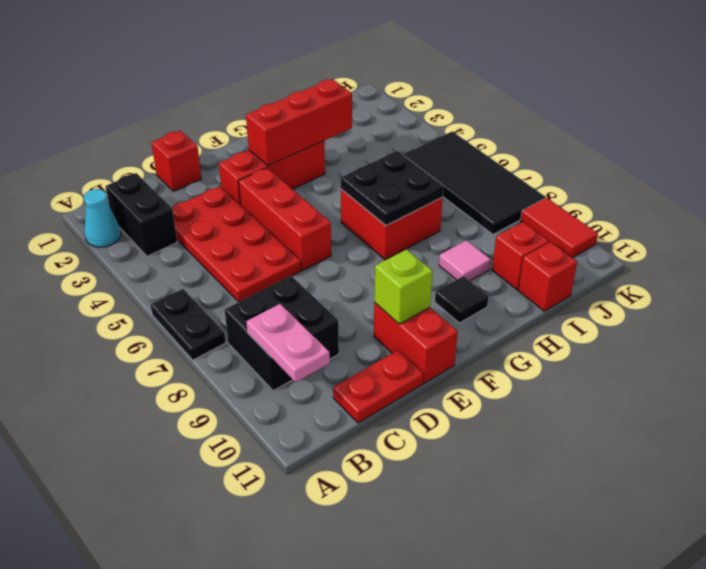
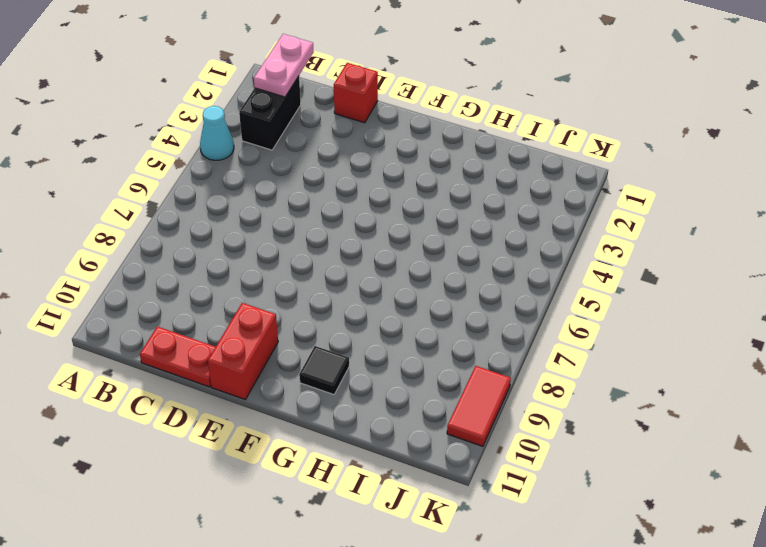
cyan 1x1 cone [200,106,234,160] -> cyan 1x1 cone moved to [84,189,121,247]
pink 1x2 plate [254,34,314,97] -> pink 1x2 plate moved to [246,304,330,382]
none -> black 1x2 plate [151,289,226,360]
none -> black 2x2 brick [225,276,339,391]
none -> red 2x4 plate [172,186,301,302]

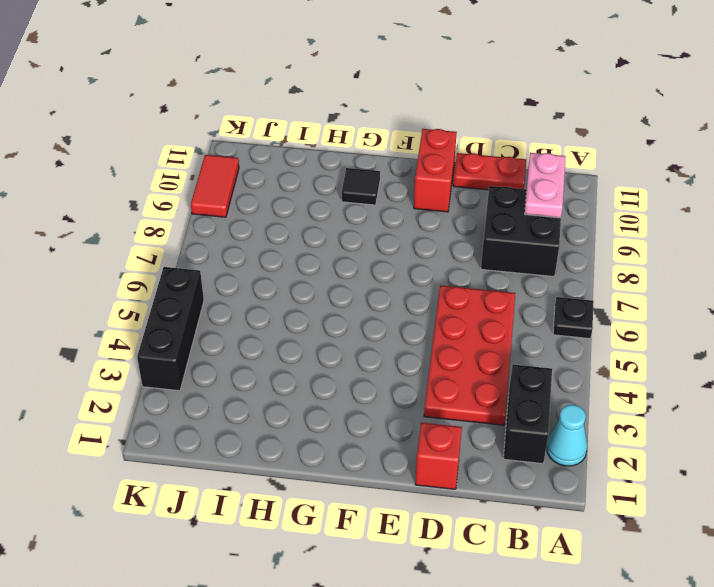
black 1x1 plate [553,297,594,339] -> black 1x2 plate [151,289,226,360]
black 1x3 brick [137,267,204,391] -> black 2x4 tile [403,131,545,234]
none -> red 1x3 brick [219,141,325,205]
none -> red 1x3 brick [238,168,331,270]
none -> red 2x2 brick [341,189,443,260]

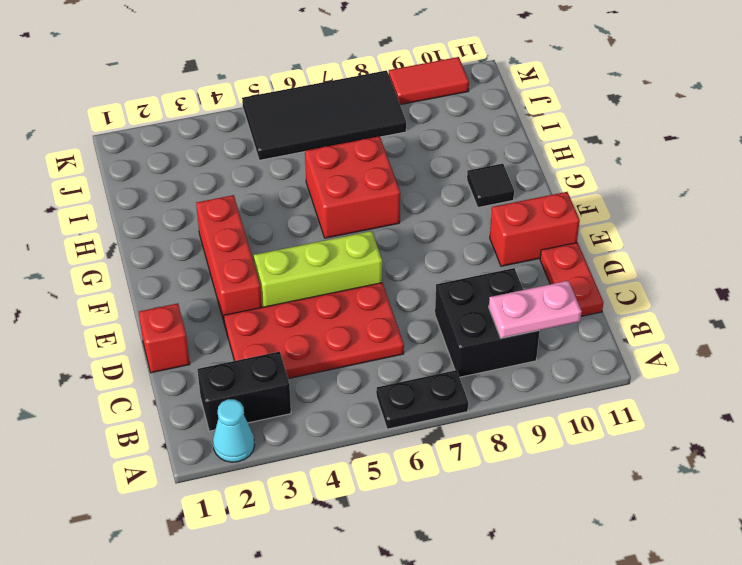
lime 1x3 brick [254,231,382,307] -> red 1x3 brick [238,168,331,270]
none -> pink 1x1 tile [439,240,491,281]
none -> red 1x1 brick [492,222,549,290]
none -> red 1x1 brick [518,242,577,311]

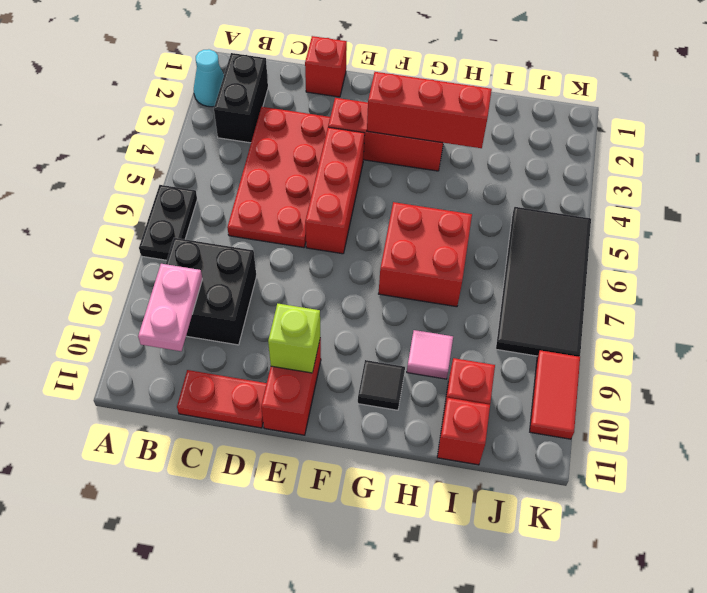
none -> black 2x2 plate [341,151,443,226]

